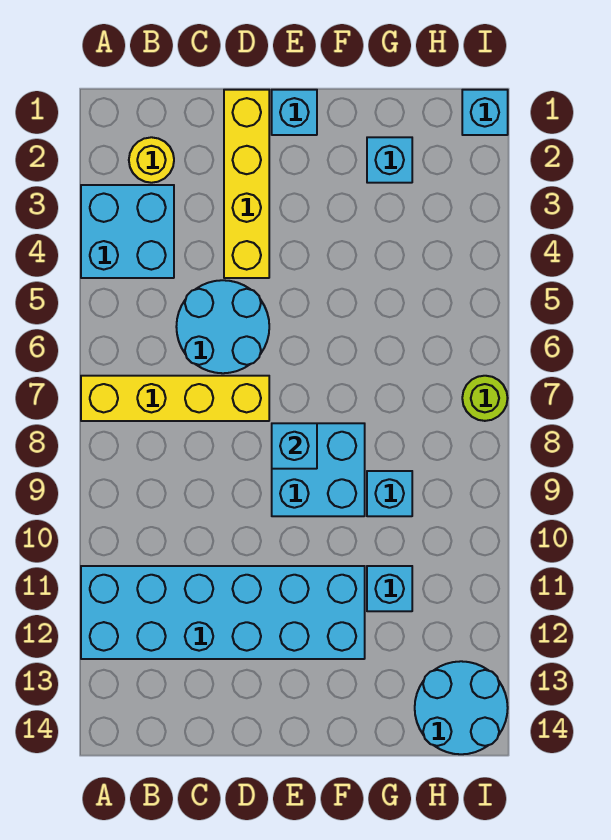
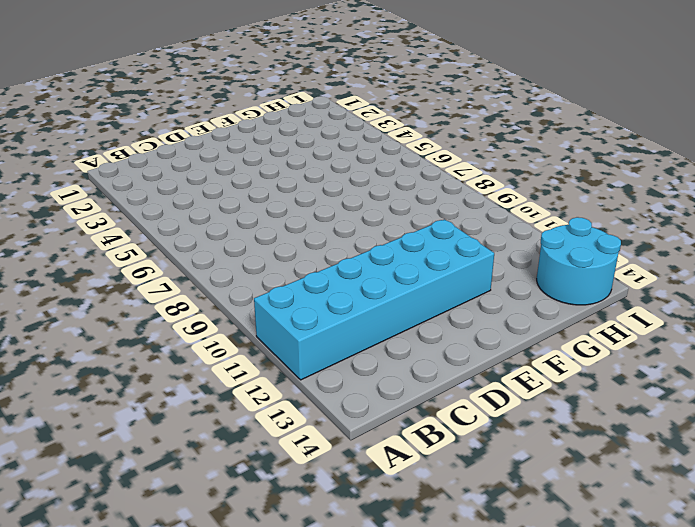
none -> cyan 2x2 brick [81,185,174,278]
none -> yellow 1x4 brick [81,376,269,421]
none -> yellow 1x1 round brick [129,137,174,183]

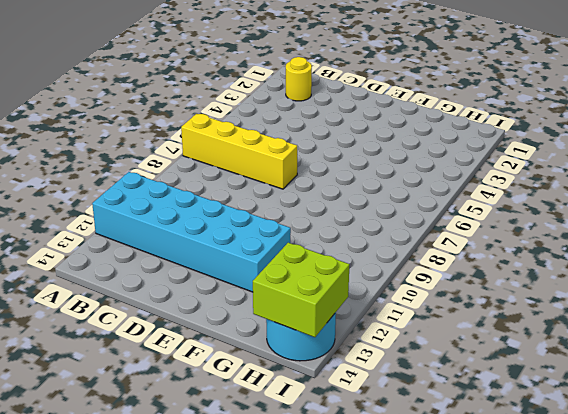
lime 2x2 brick [253,243,350,337] -> none
none -> cyan 2x2 brick [81,185,174,278]
none -> cyan 2x2 round brick [176,280,269,373]
none -> yellow 1x4 brick [224,90,269,278]

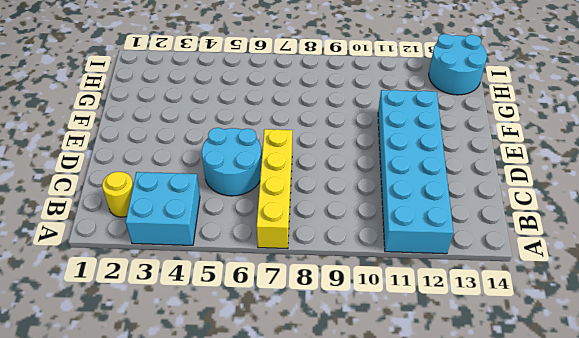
none -> yellow 1x4 brick [224,90,269,278]
none -> cyan 1x1 brick [272,90,317,135]
none -> cyan 2x2 brick [272,423,365,516]

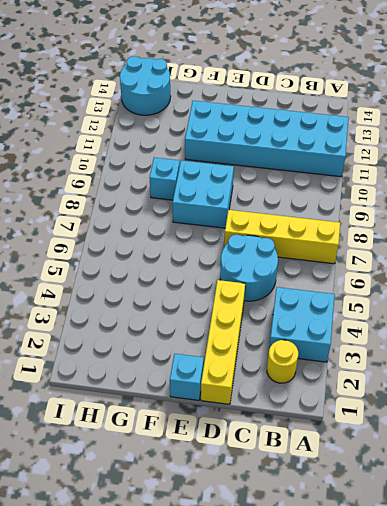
none -> cyan 1x1 brick [367,137,412,183]
none -> cyan 1x1 brick [367,566,412,611]
none -> cyan 1x1 brick [462,90,508,135]

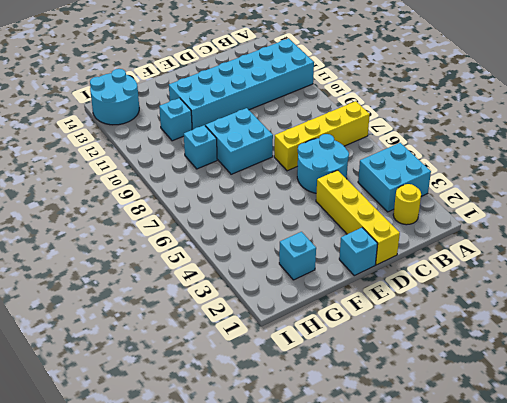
none -> cyan 1x1 brick [462,90,508,135]
none -> lime 1x1 round brick [462,376,508,421]
none -> cyan 1x1 brick [272,423,317,469]

